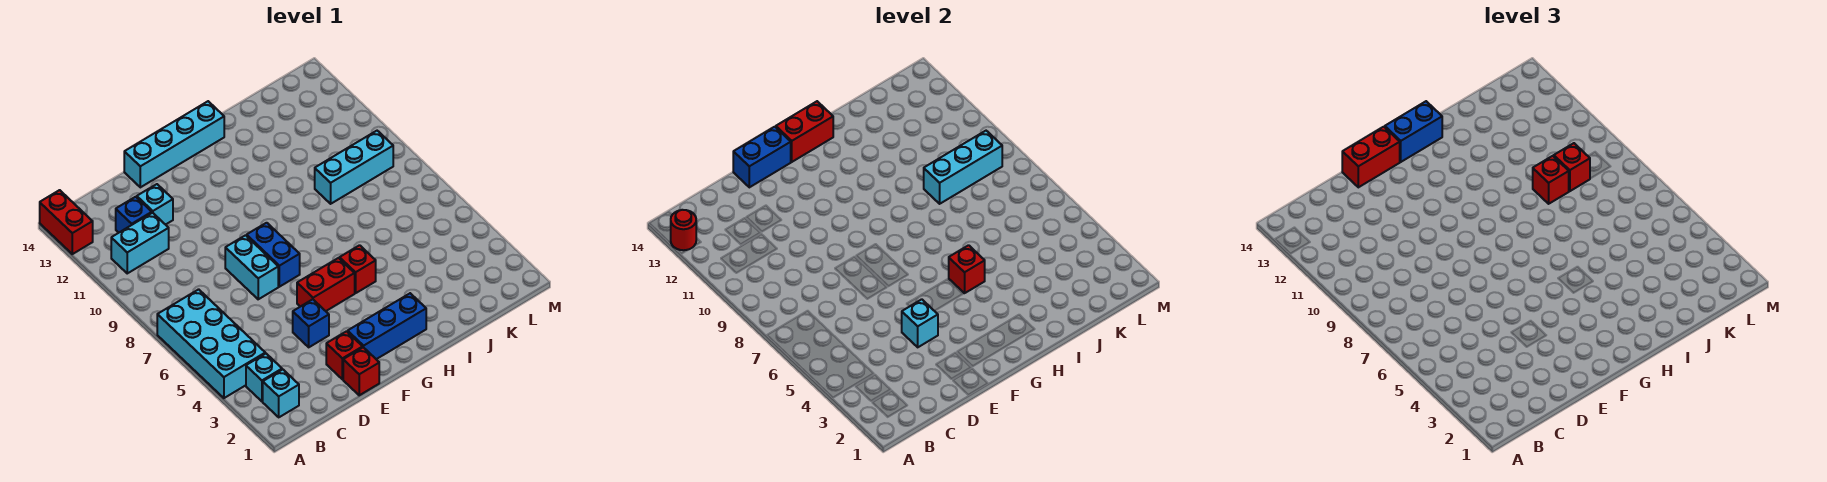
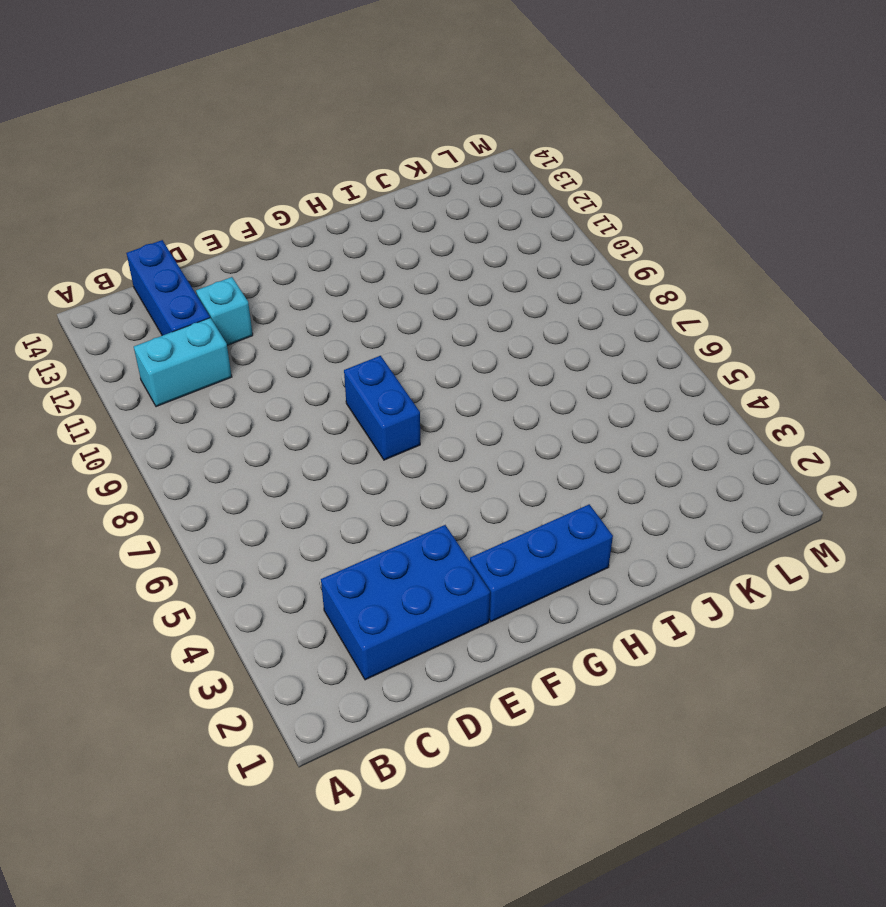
blue 2x3 brick [321,525,490,680] -> red 1x1 brick [326,331,363,379]
blue 1x3 brick [127,240,210,336] -> blue 1x1 brick [116,197,152,233]
none -> cyan 2x4 brick [157,289,265,398]
none -> red 1x2 brick [40,190,93,254]
none -> cyan 1x1 brick [263,370,299,417]

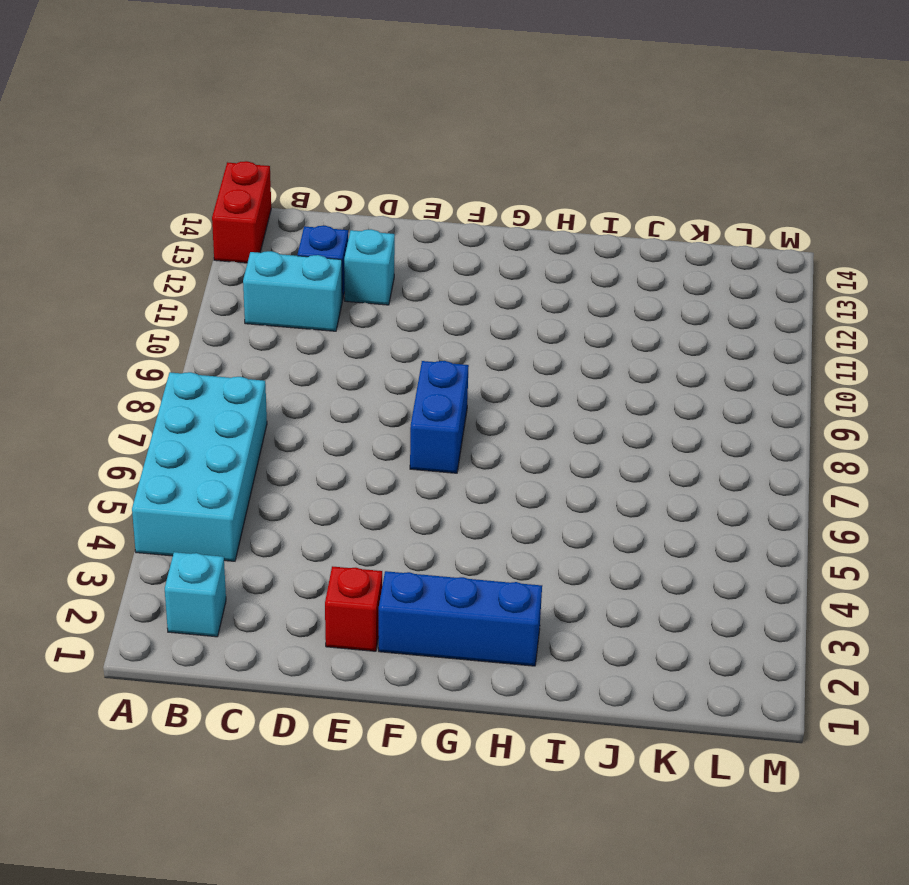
none -> cyan 1x1 brick [246,354,282,401]
none -> red 1x1 brick [343,347,379,395]
none -> blue 1x1 brick [293,299,329,347]

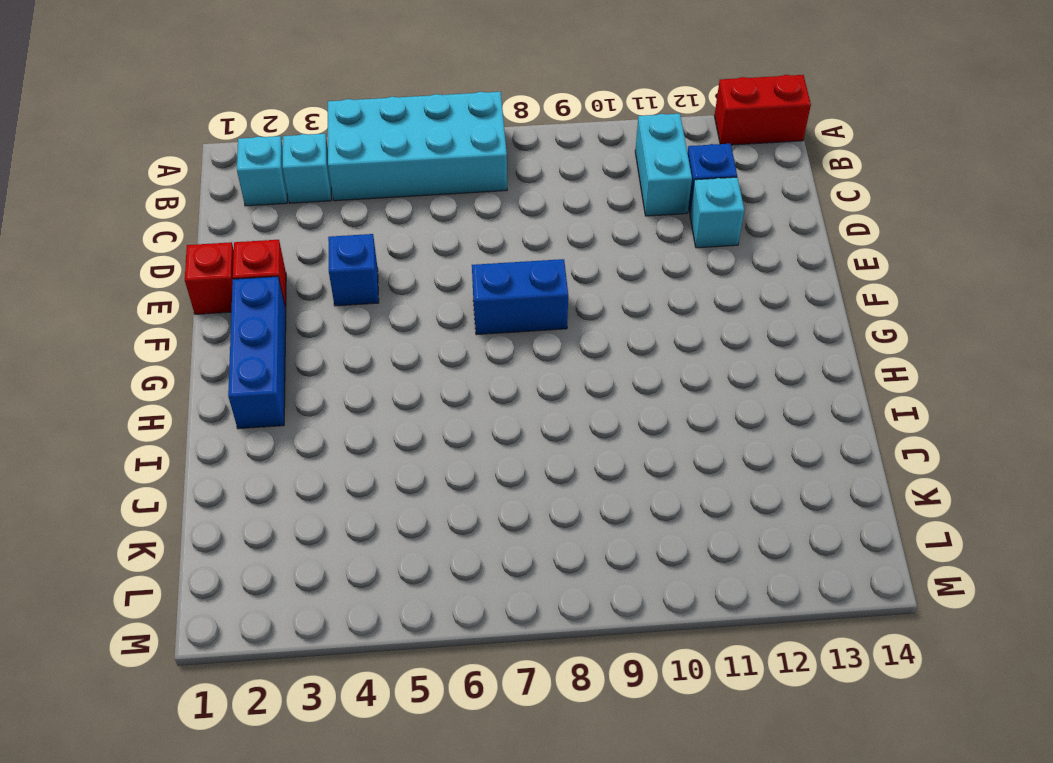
none -> cyan 1x2 brick [225,235,278,299]
none -> cyan 1x4 brick [124,101,224,187]
none -> red 1x2 brick [297,258,355,311]

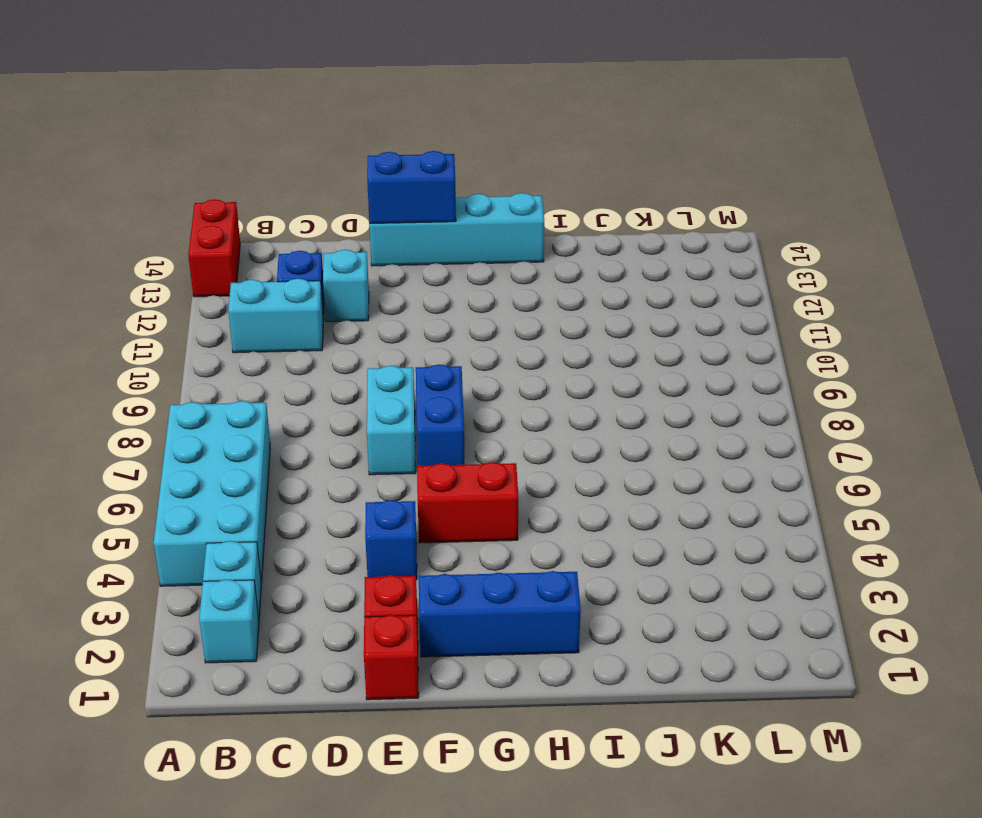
none -> red 1x1 brick [340,245,376,293]
none -> cyan 1x3 brick [315,131,393,204]
none -> red 1x1 round brick [671,210,696,250]

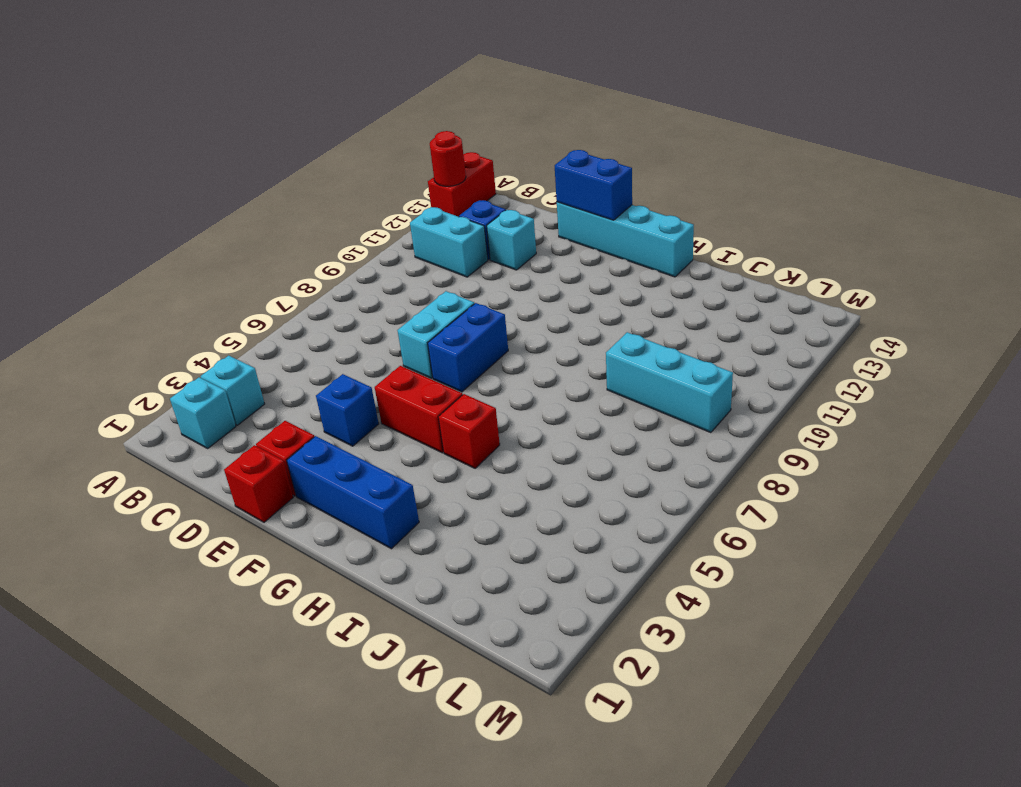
none -> cyan 2x4 brick [157,289,265,398]
none -> cyan 1x1 brick [902,299,938,347]
none -> red 1x2 brick [776,101,833,162]

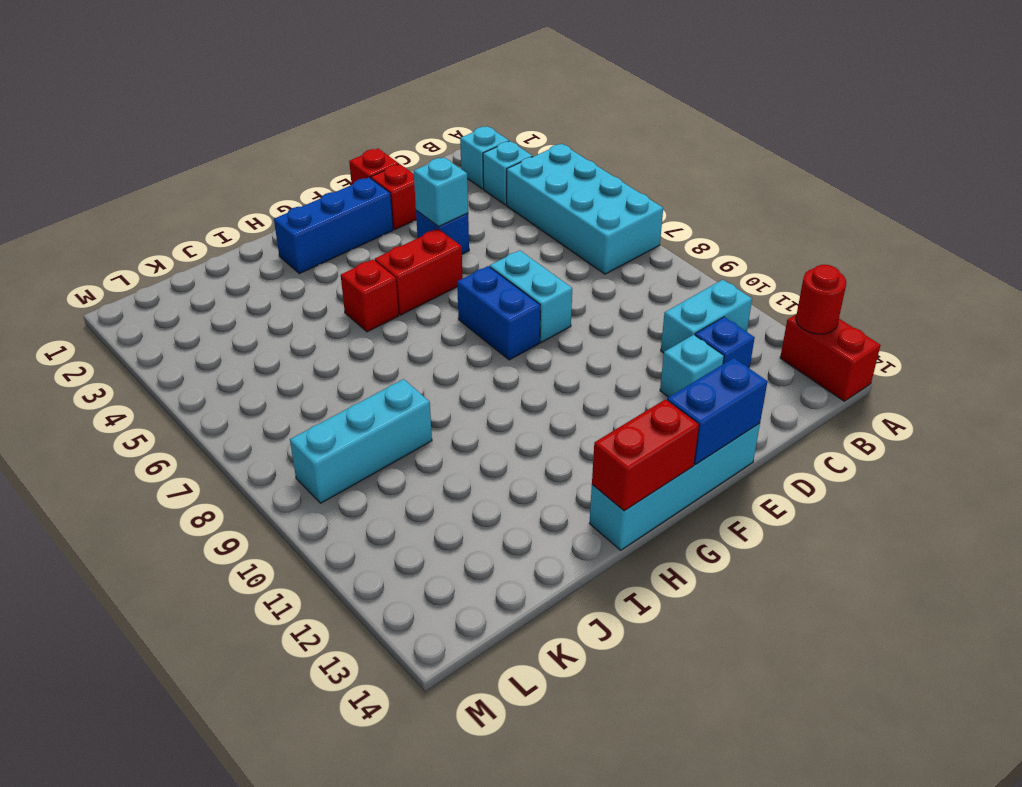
none -> red 1x1 brick [949,245,985,293]
none -> cyan 1x3 brick [924,131,1002,204]
none -> red 1x2 brick [1342,127,1400,187]

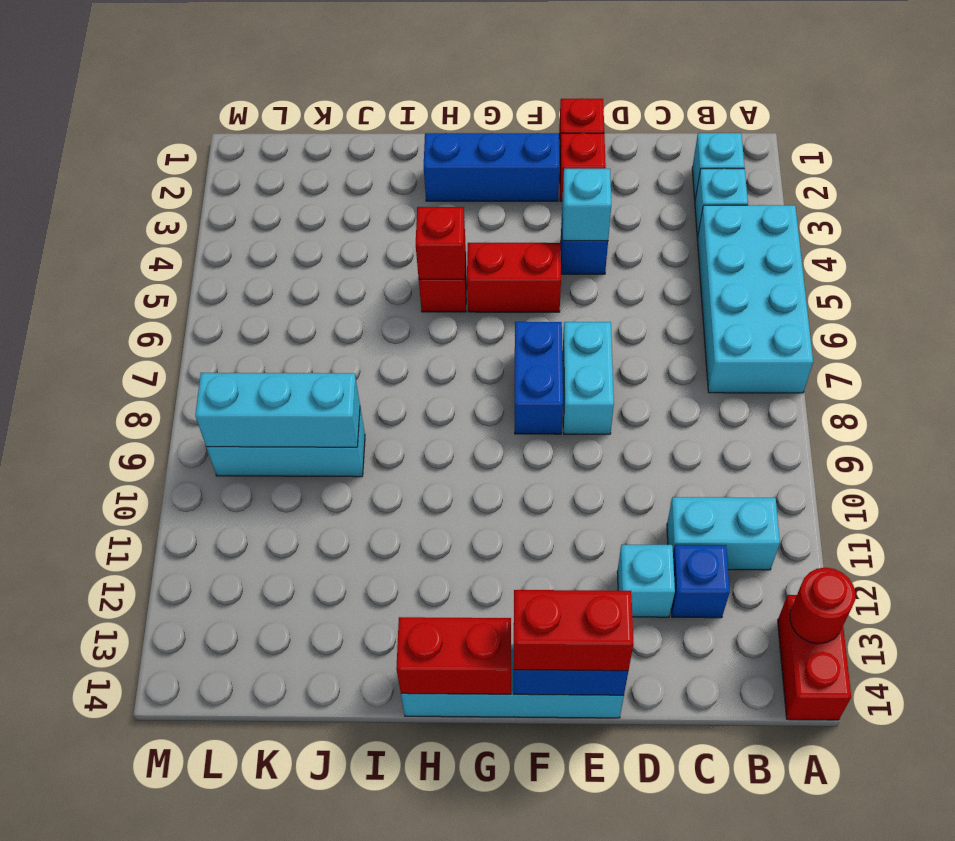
none -> blue 1x2 brick [1385,101,1442,162]
none -> red 1x1 brick [1533,156,1569,204]
none -> red 1x1 brick [1554,143,1590,191]

